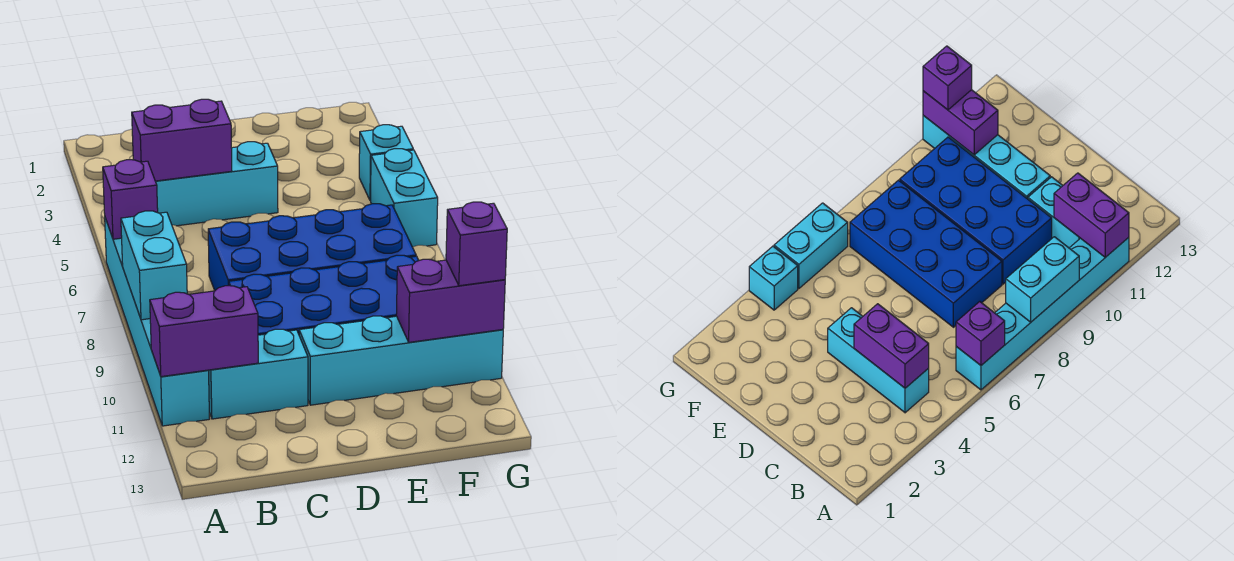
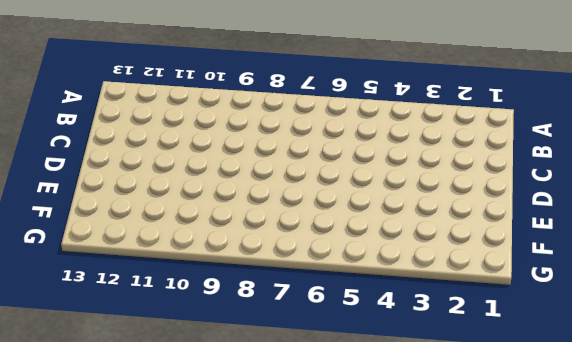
none -> cyan 1x6 brick [105,218,209,426]
none -> cyan 1x3 brick [156,142,278,226]
none -> cyan 1x2 brick [208,329,308,419]

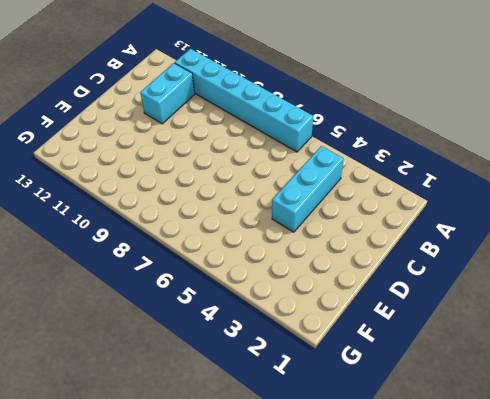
none -> blue 2x4 brick [208,204,416,290]
none -> blue 2x4 brick [229,255,419,335]
none -> cyan 1x4 brick [299,316,503,405]

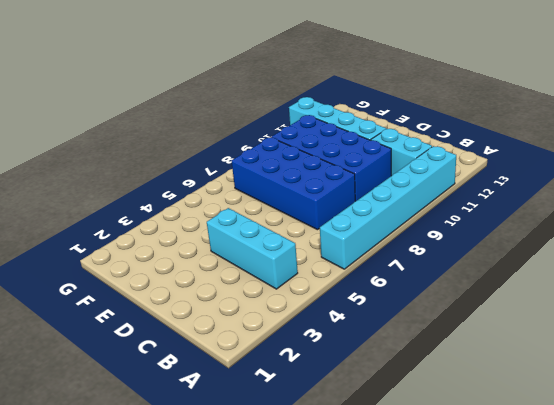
none -> cyan 1x1 brick [359,125,413,201]
none -> cyan 1x2 brick [371,149,438,247]
none -> purple 1x1 brick [103,160,158,239]

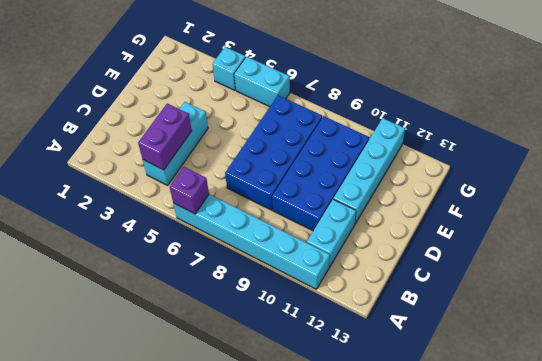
none -> cyan 1x2 brick [121,211,187,320]
none -> purple 1x2 brick [150,285,258,377]
none -> purple 1x2 brick [396,259,505,342]

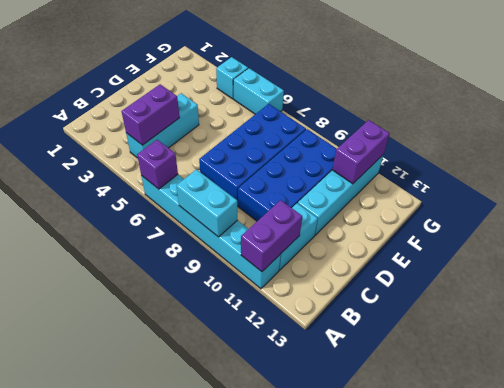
none -> purple 1x1 brick [446,202,507,286]

